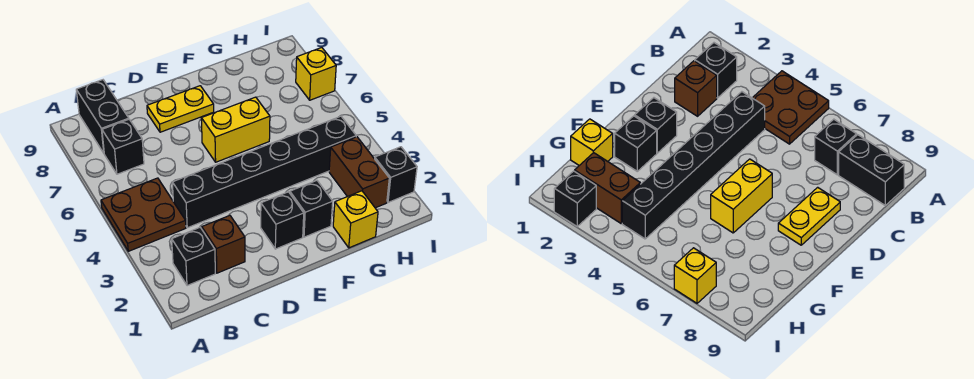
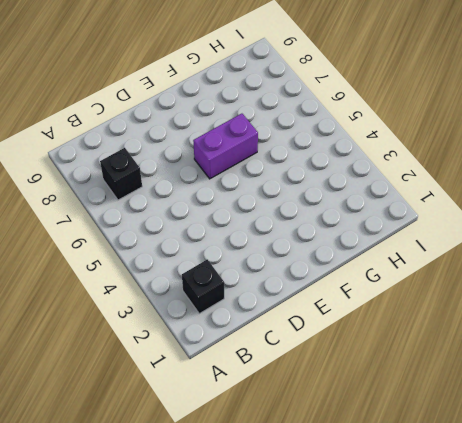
purple 1x2 brick [193,114,258,179] -> yellow 1x2 brick [201,97,270,162]
none -> brown 2x2 plate [101,178,186,251]
none -> black 1x2 brick [76,80,129,153]
none -> brown 1x1 brick [202,215,245,273]

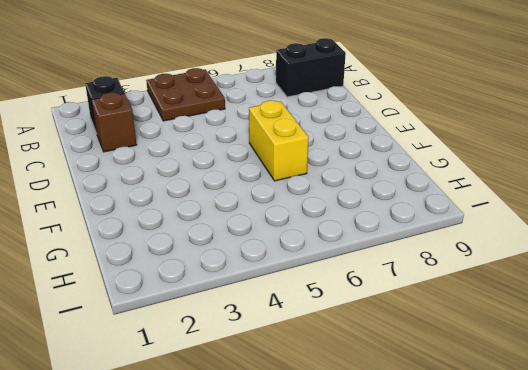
none -> black 1x1 brick [102,120,144,174]
none -> black 1x6 brick [172,116,356,228]
none -> yellow 1x2 plate [147,86,214,132]

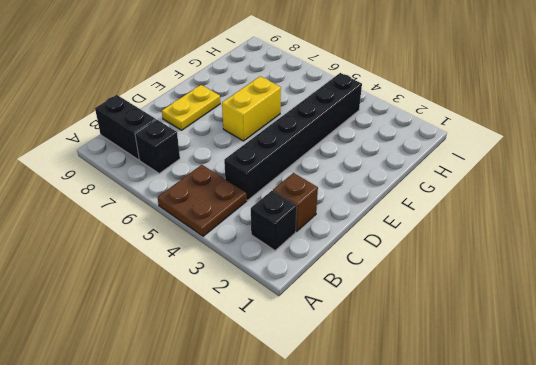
none -> black 1x1 brick [261,192,304,249]
none -> black 1x1 brick [290,181,333,237]
none -> yellow 1x1 brick [333,191,378,248]

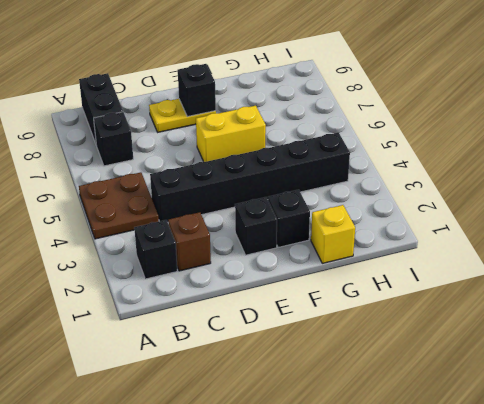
black 1x1 brick [178,64,216,117] -> black 1x1 brick moved to [375,147,417,202]
none -> brown 1x2 brick [329,137,389,208]
none -> yellow 1x1 brick [296,48,336,100]

